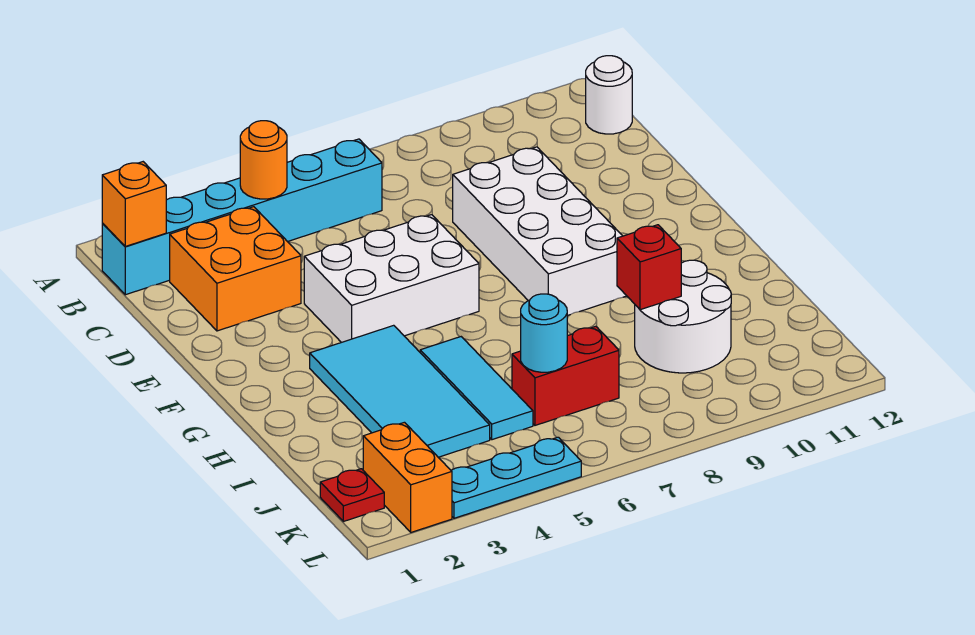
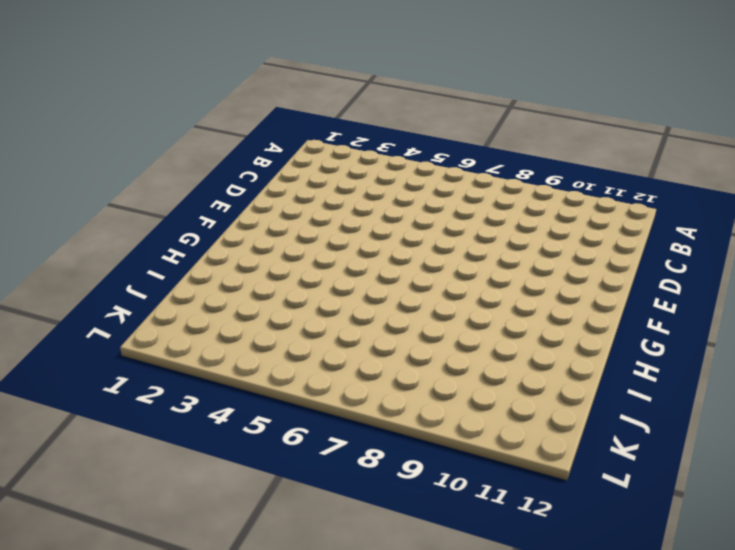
none -> cyan 1x6 brick [102,139,382,295]
none -> white 1x1 round brick [585,56,632,134]
none -> orange 2x2 brick [170,207,301,331]

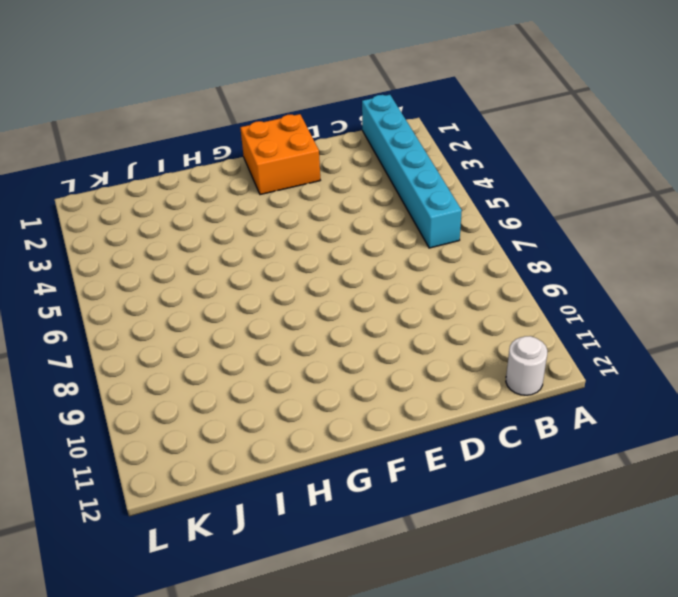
orange 2x2 brick [240,114,320,195] -> orange 2x2 brick moved to [170,207,301,331]
none -> white 2x4 brick [453,147,626,316]
none -> white 2x3 brick [304,215,479,343]
none -> cyan 2x4 tile [310,325,490,457]

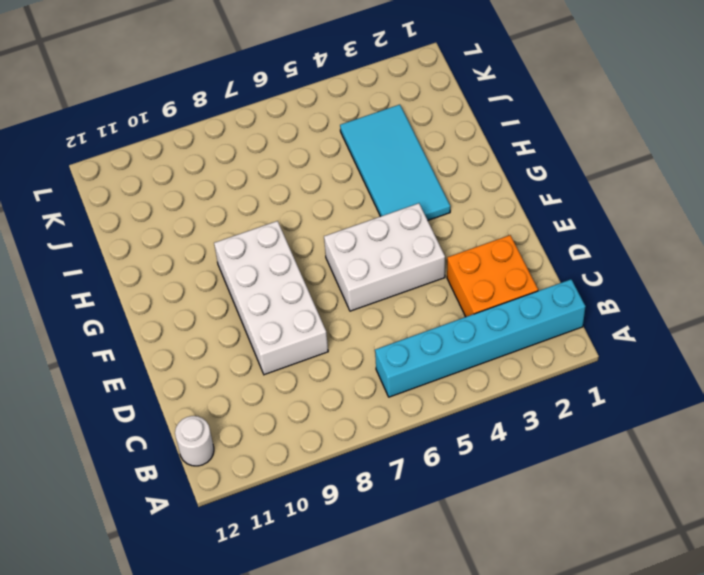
none -> cyan 1x3 tile [420,337,533,440]
none -> white 2x2 round brick [635,260,731,373]
none -> red 1x2 brick [512,326,619,425]

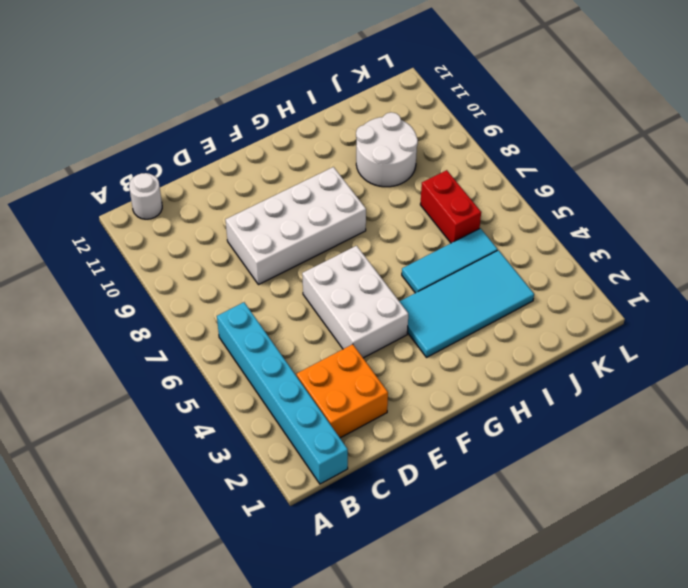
none -> red 1x1 plate [320,469,384,521]
none -> orange 1x2 brick [363,422,452,532]
none -> cyan 1x3 plate [451,437,581,518]

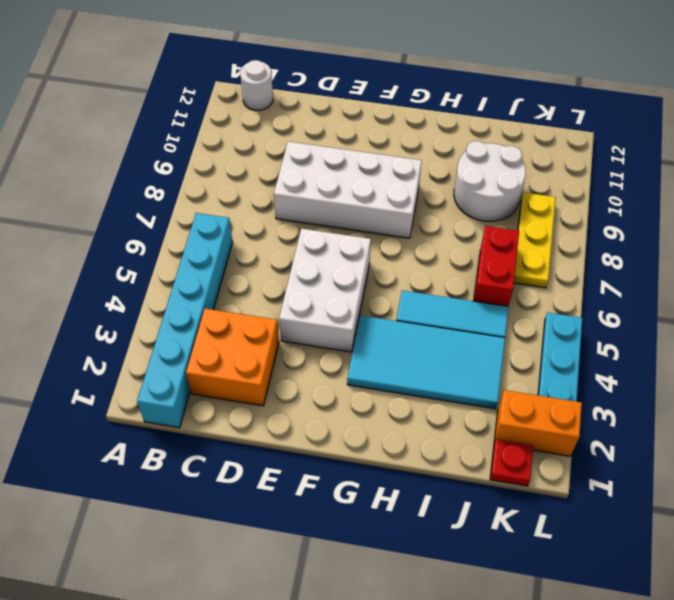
yellow 1x3 plate [514,192,556,288] -> none
none -> orange 1x1 brick [102,162,166,246]
none -> orange 1x1 round brick [240,121,287,199]
none -> red 1x1 brick [617,225,681,310]

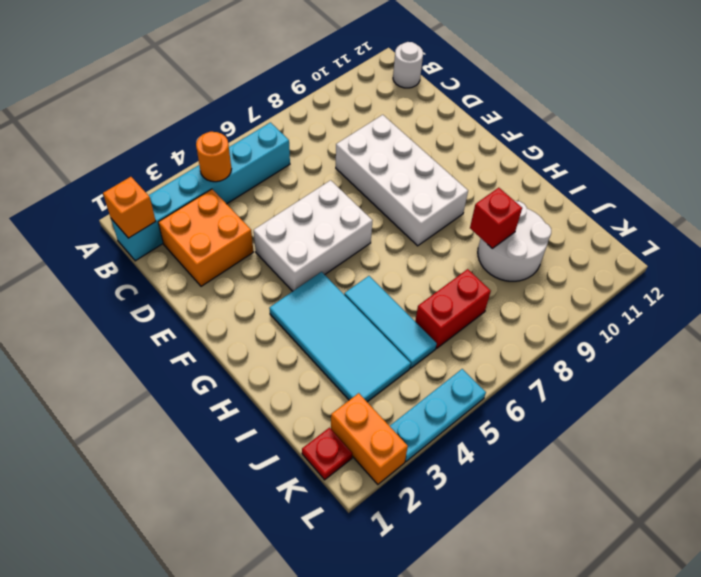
none -> cyan 1x1 round brick [521,294,567,372]

